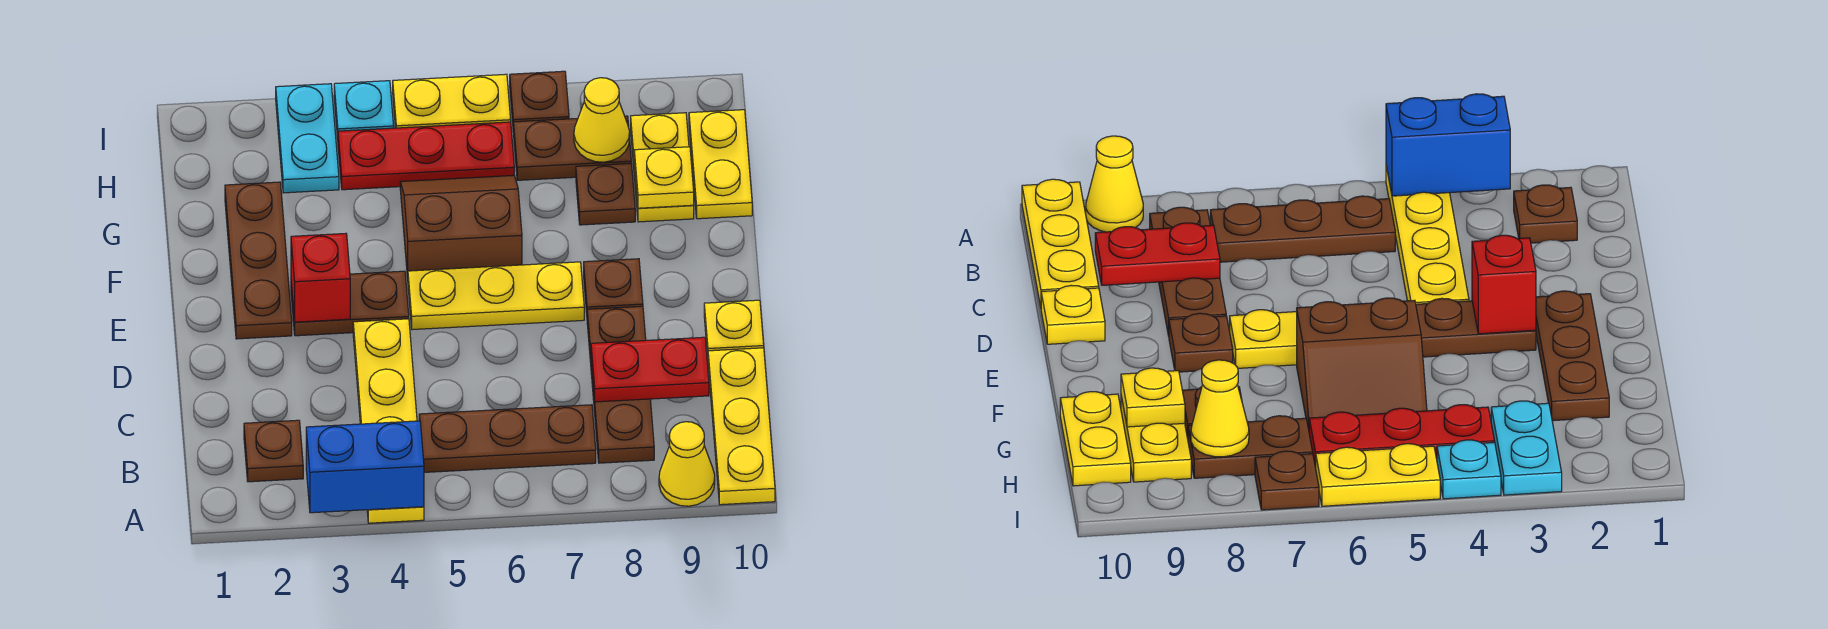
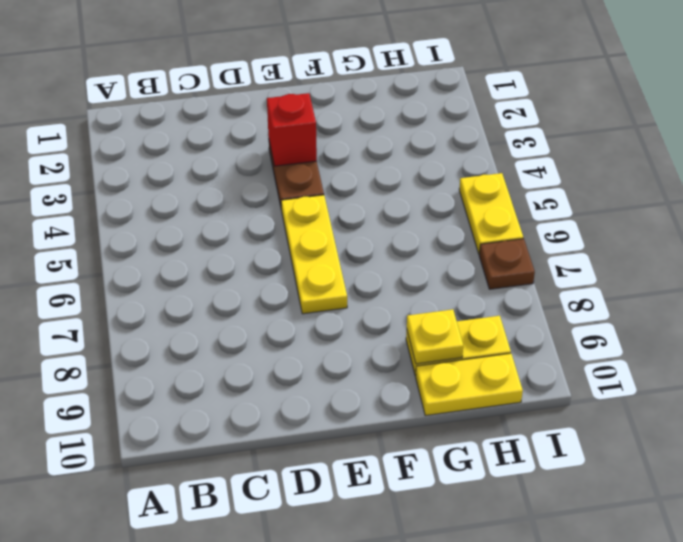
none -> yellow 1x4 plate [353,319,424,523]
none -> yellow 1x1 cone [659,422,715,506]
none -> yellow 1x3 plate [708,348,775,505]

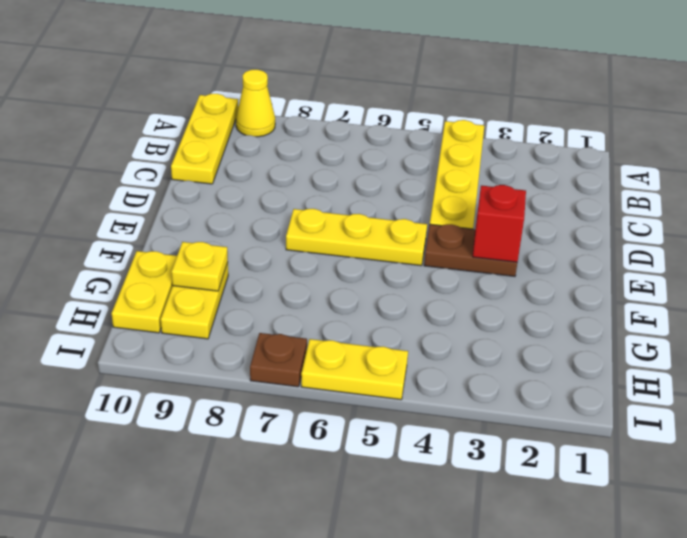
none -> brown 1x1 plate [244,420,303,482]
none -> brown 1x3 plate [419,405,596,472]
none -> brown 1x3 plate [587,306,654,463]

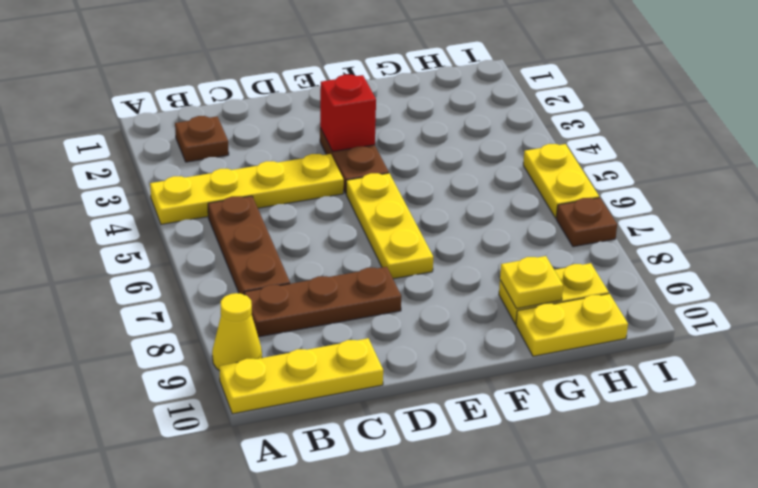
none -> yellow 1x1 plate [704,300,764,356]
none -> brown 1x3 plate [225,182,292,339]
none -> brown 1x1 plate [584,259,643,312]

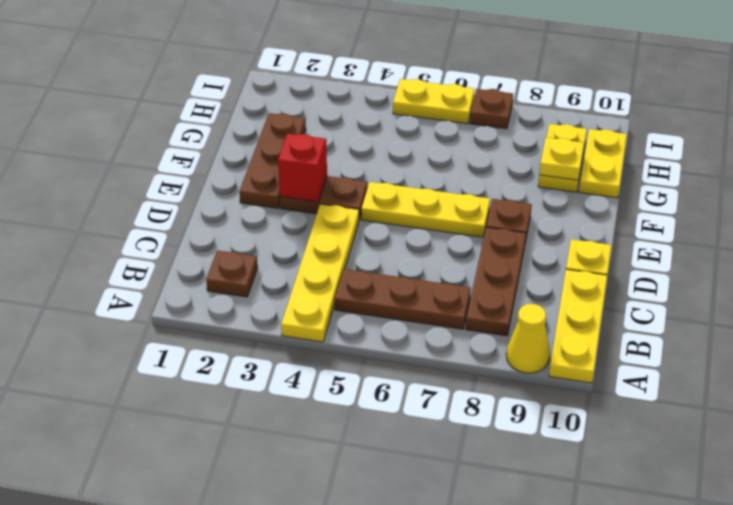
none -> brown 2x2 slope [400,175,522,278]
none -> brown 1x1 plate [576,163,635,225]
none -> cyan 1x2 plate [276,84,339,193]

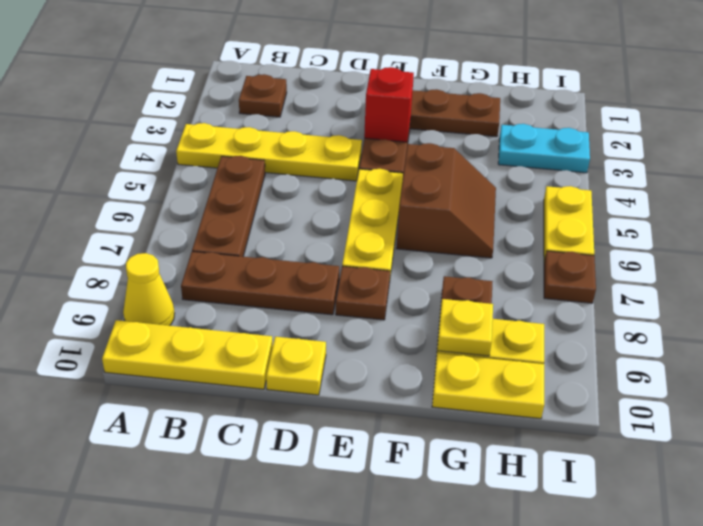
none -> red 1x3 plate [338,122,514,190]
none -> brown 1x2 plate [514,116,631,180]
none -> cyan 1x1 plate [334,81,394,138]

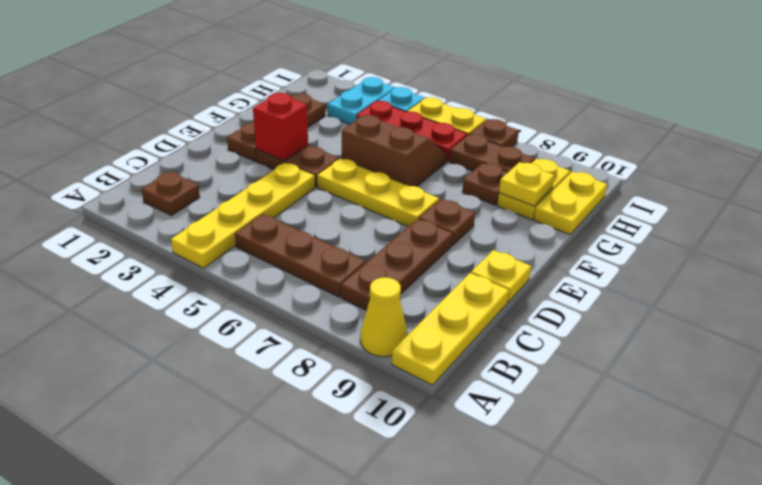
none -> blue 1x2 brick [306,421,424,513]
none -> red 1x2 plate [591,337,709,402]
none -> yellow 1x1 cone [574,78,630,162]

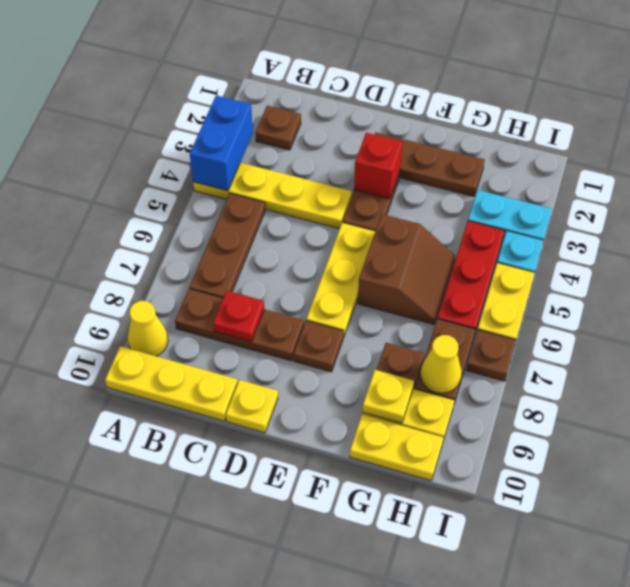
red 1x1 plate [213,291,264,342] -> red 1x2 plate [591,337,709,402]

